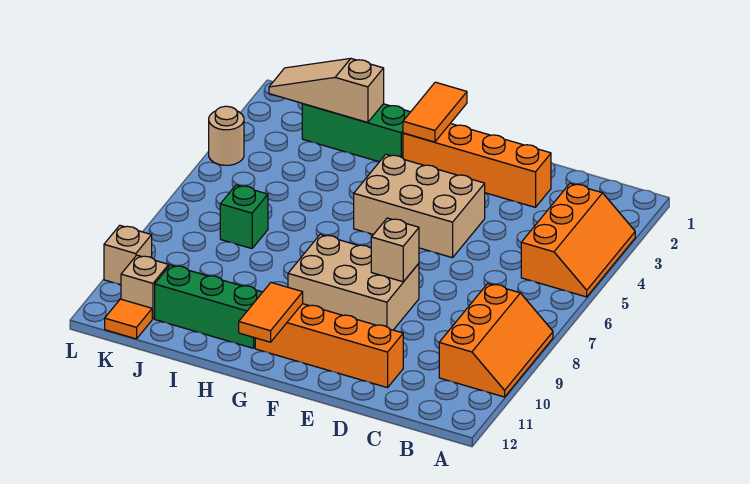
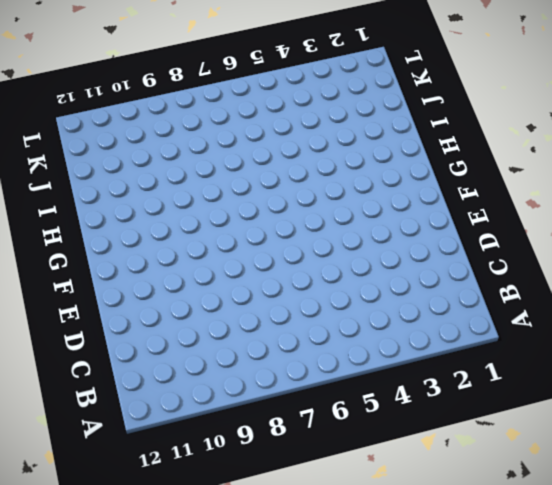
none -> orange 2x3 slope [521,183,635,297]
none -> orange 2x3 slope [439,284,553,397]
none -> orange 1x4 brick [403,123,551,207]

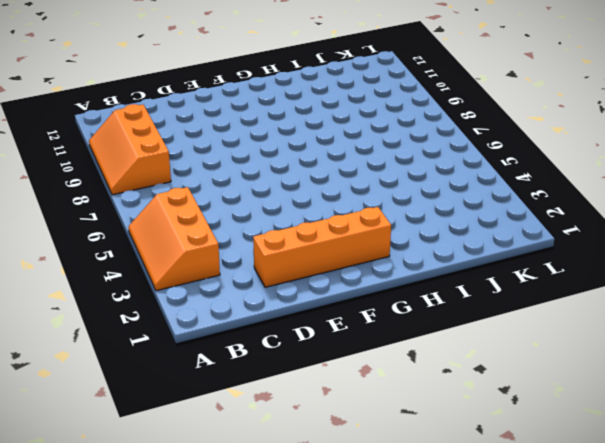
none -> orange 1x4 brick [255,304,403,388]
none -> tan 2x3 brick [354,154,485,258]
none -> tan 2x3 brick [288,234,419,330]

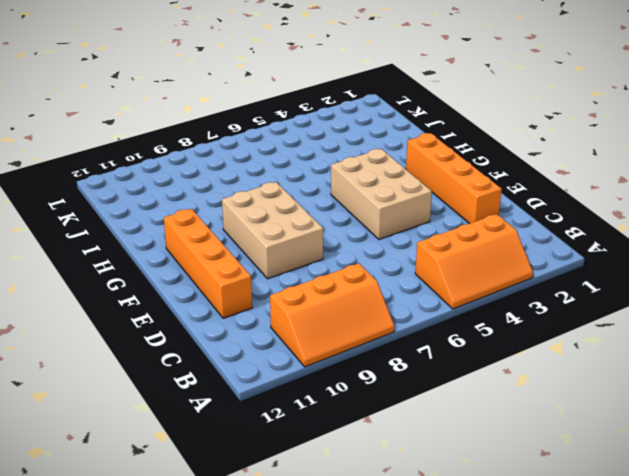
none -> green 1x3 brick [302,104,410,162]
none -> green 1x3 brick [155,265,262,348]
none -> green 1x1 brick [220,185,268,249]

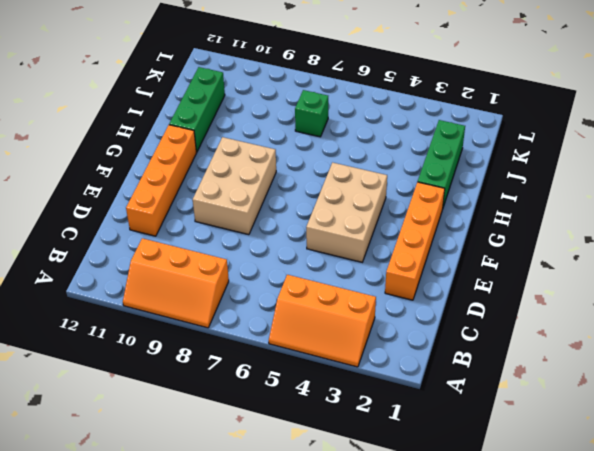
none -> tan 1x1 brick [121,255,169,319]
none -> orange 1x1 tile [105,299,152,339]
none -> tan 1x1 round brick [209,106,244,165]

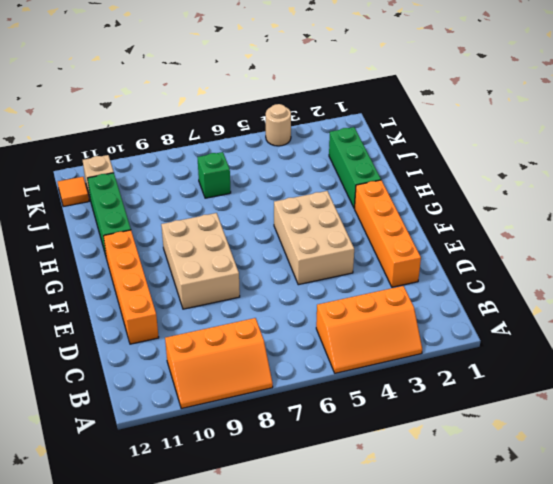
none -> tan 1x1 brick [104,225,152,285]
none -> tan 1x1 brick [371,218,419,282]
none -> orange 1x2 tile [403,82,467,142]

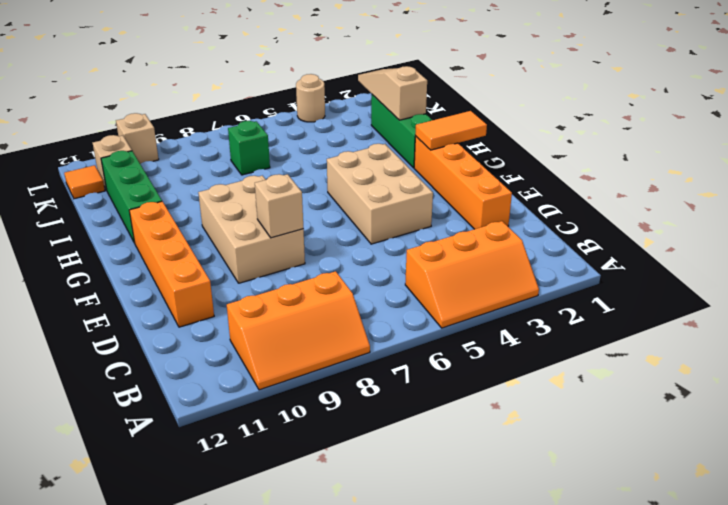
none -> orange 1x2 tile [239,283,303,342]

